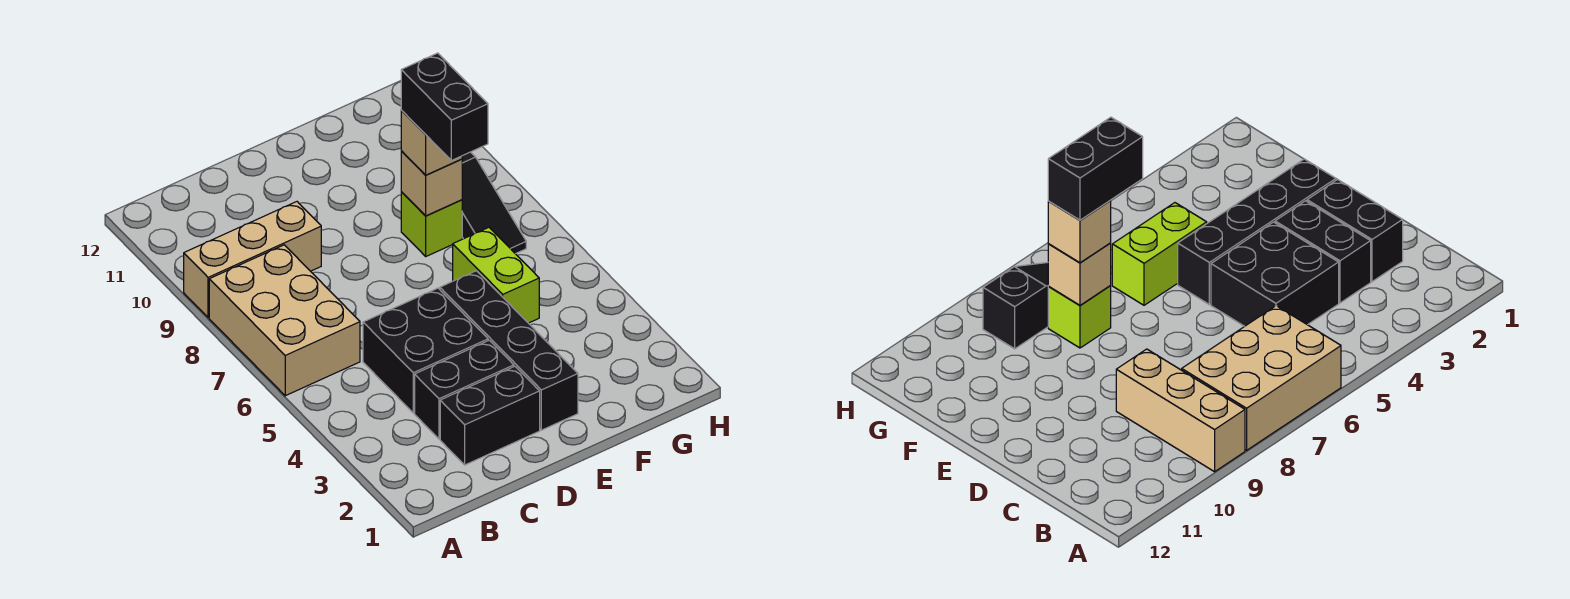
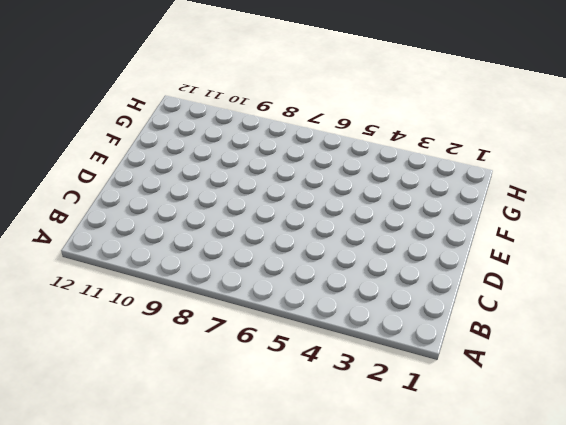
none -> tan 2x3 brick [209,245,360,396]
none -> tan 1x3 brick [184,202,321,318]
none -> black 1x2 brick [440,366,540,465]

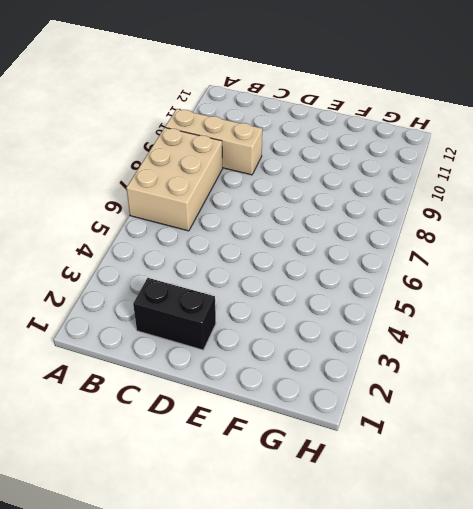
none -> black 1x2 brick [415,340,514,439]
none -> black 2x2 brick [363,288,488,413]
none -> black 1x4 brick [440,271,578,430]

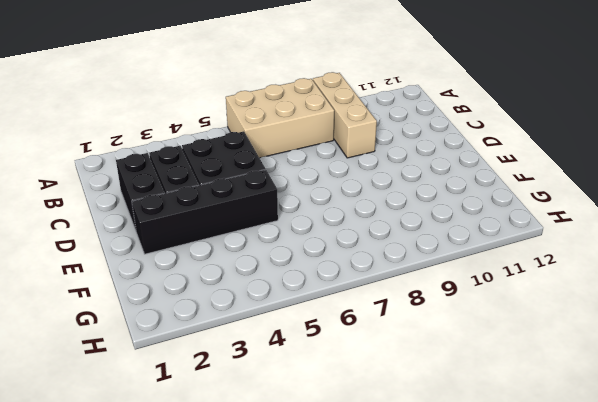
none -> lime 1x2 brick [453,227,539,323]
none -> lime 1x1 brick [401,192,462,256]
none -> black 1x3 slope [462,152,526,254]

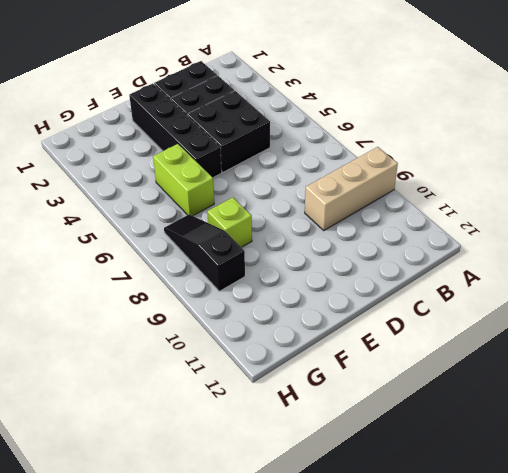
none -> tan 2x3 brick [209,245,360,396]
none -> tan 1x1 brick [401,151,462,216]
none -> tan 1x1 brick [401,110,462,175]

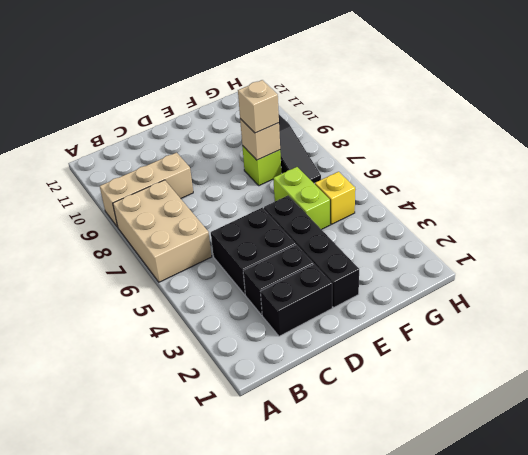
yellow 1x1 brick [315,172,355,224] -> none
none -> black 1x2 brick [401,53,488,160]

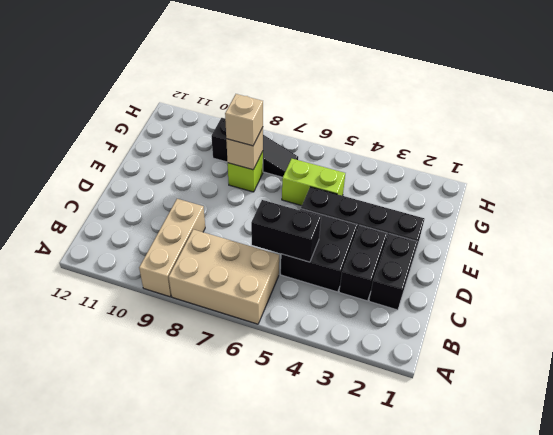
black 1x2 brick [251,200,321,262] -> black 1x2 brick moved to [401,53,488,160]

